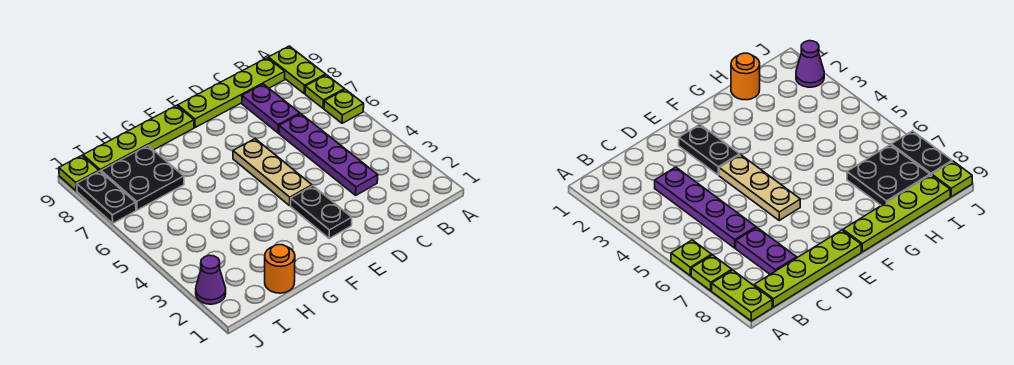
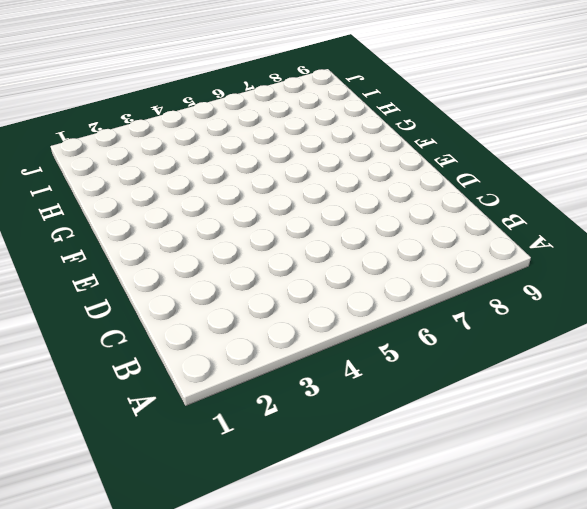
none -> lime 1x1 plate [324,89,364,123]
none -> lime 1x1 plate [305,75,344,108]
none -> lime 1x2 plate [268,46,326,94]

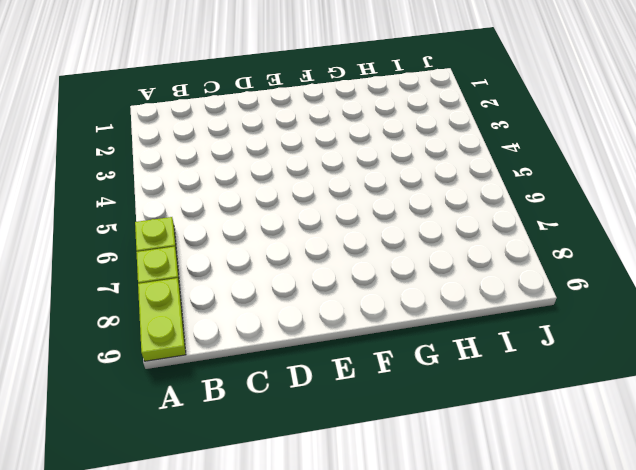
none -> lime 1x4 plate [178,58,285,127]
none -> purple 1x4 plate [279,114,378,195]
none -> purple 1x2 plate [242,84,300,133]

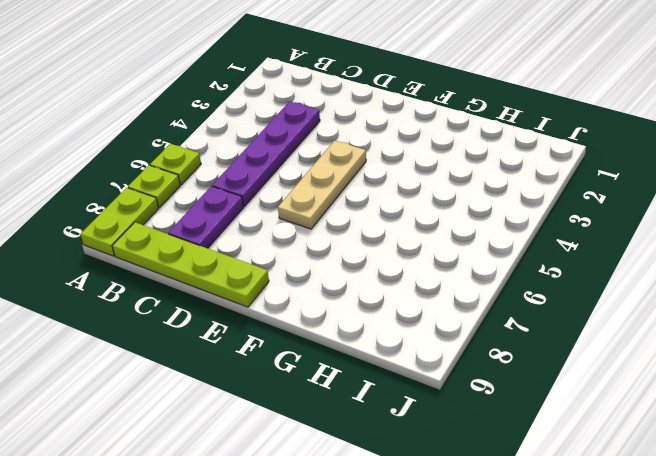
none -> black 1x2 plate [291,186,352,238]
none -> lime 1x4 plate [83,106,194,172]
none -> orange 1x1 round brick [265,245,295,293]

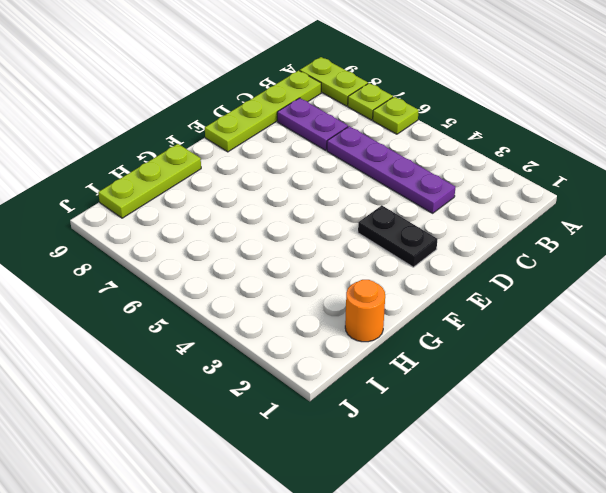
lime 1x3 plate [98,144,201,218] -> lime 1x4 plate [83,106,194,172]
none -> tan 1x3 plate [233,139,312,206]
none -> black 2x2 plate [101,146,184,210]
none -> purple 1x1 cone [196,255,226,304]

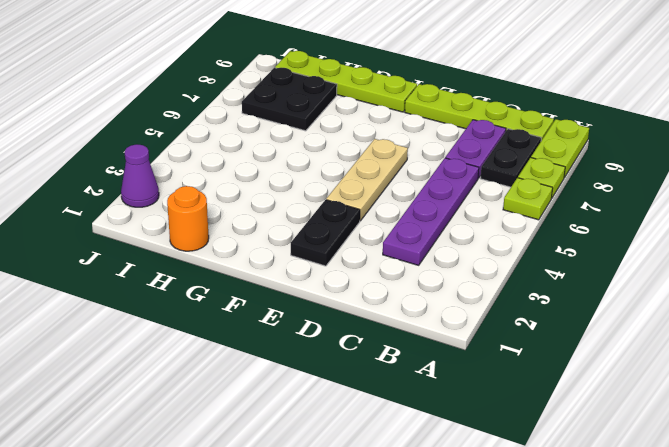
black 1x2 plate [480,129,541,187] -> black 1x2 plate moved to [77,171,136,223]
none -> lime 1x1 plate [59,156,99,191]

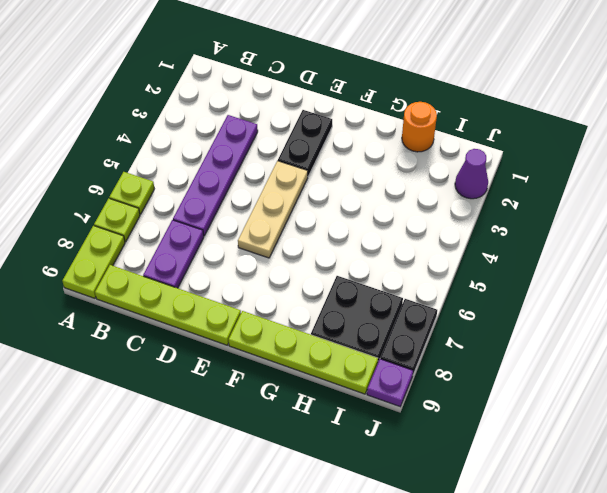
purple 1x1 plate [367,359,413,407] -> lime 1x1 plate [59,156,99,191]

